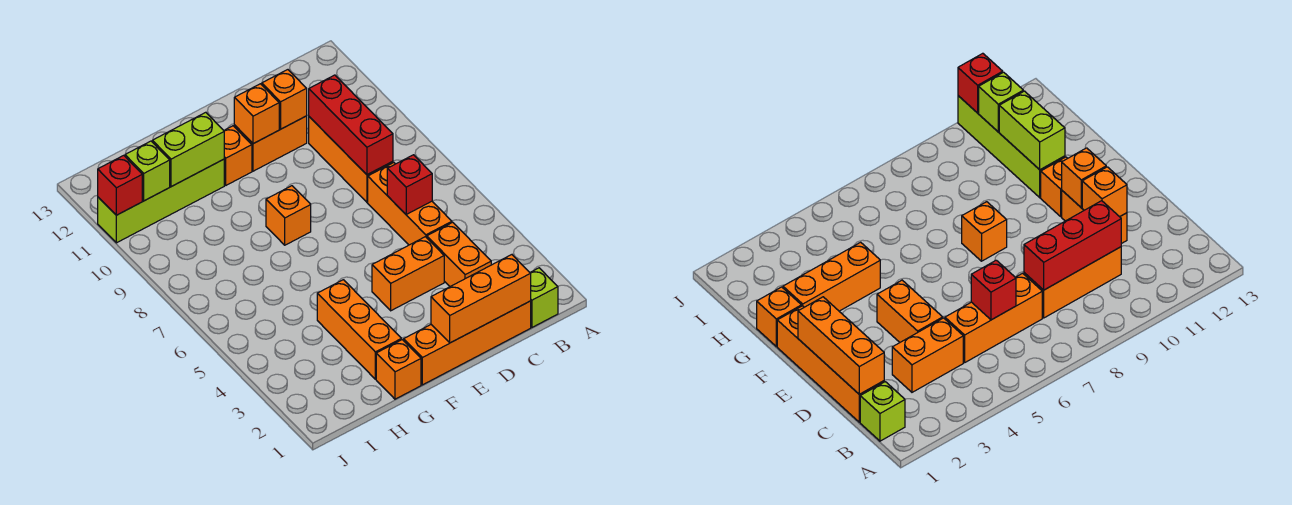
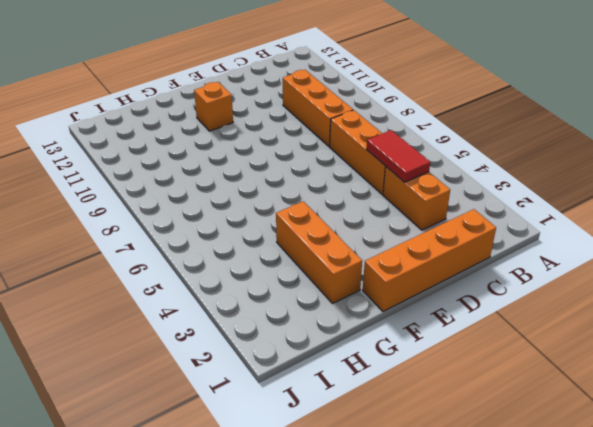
red 1x2 tile [367,130,430,182] -> none
none -> lime 1x1 brick [530,268,558,327]
none -> orange 1x2 brick [372,237,444,311]
none -> orange 1x2 brick [234,116,307,171]

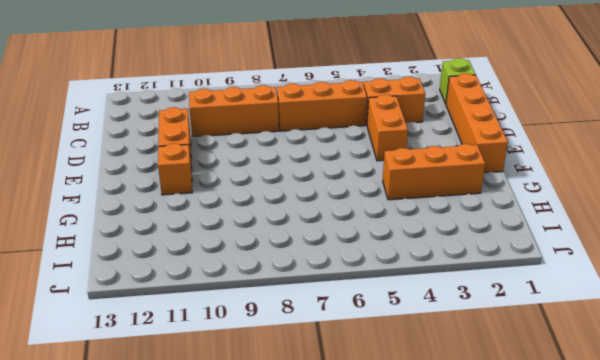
none -> orange 1x1 brick [266,186,311,245]
none -> orange 1x1 brick [376,340,421,399]
none -> lime 1x4 brick [98,159,224,243]

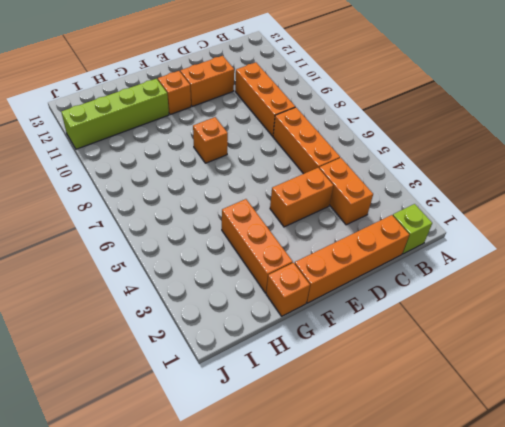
none -> orange 1x3 brick [431,255,531,343]
none -> red 1x1 brick [387,155,432,214]
none -> red 1x3 brick [309,75,393,175]

